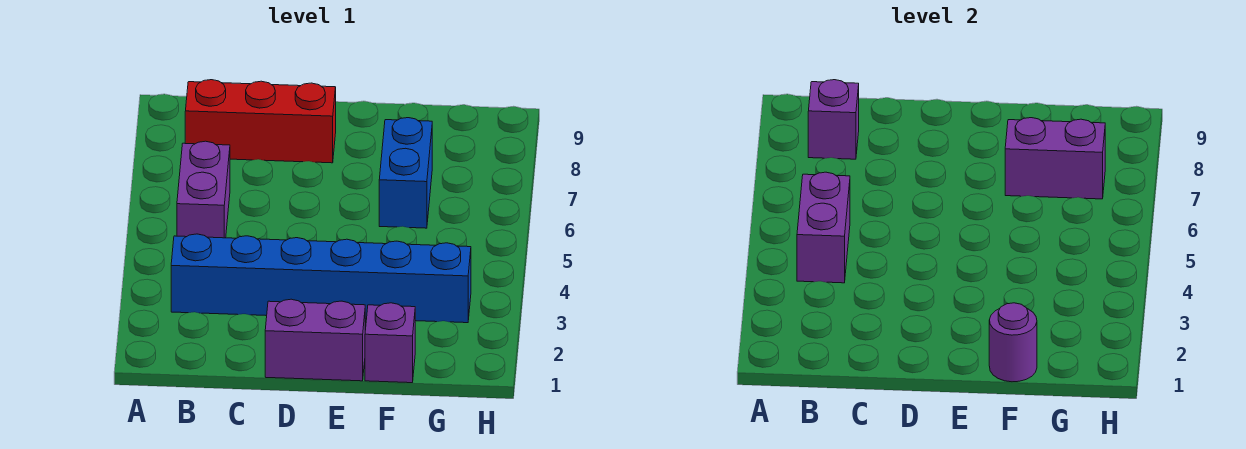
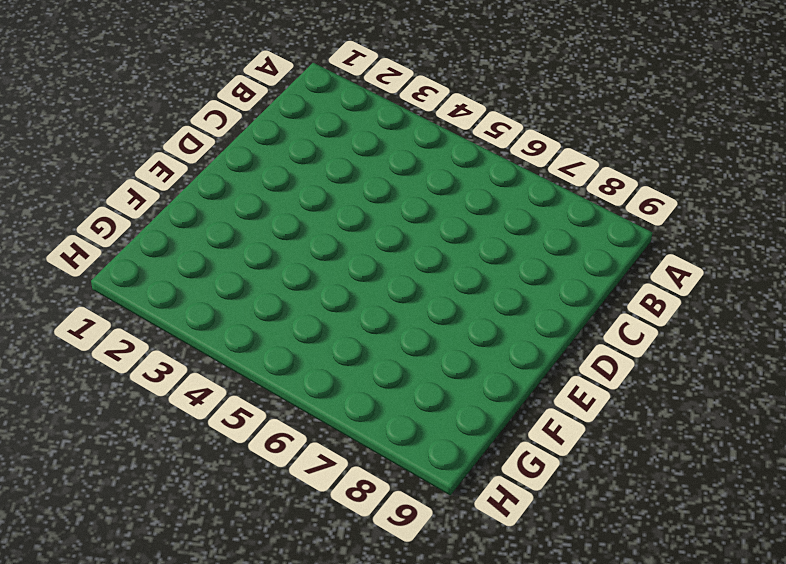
none -> blue 1x6 brick [171,234,471,323]
none -> purple 1x2 brick [177,141,230,238]

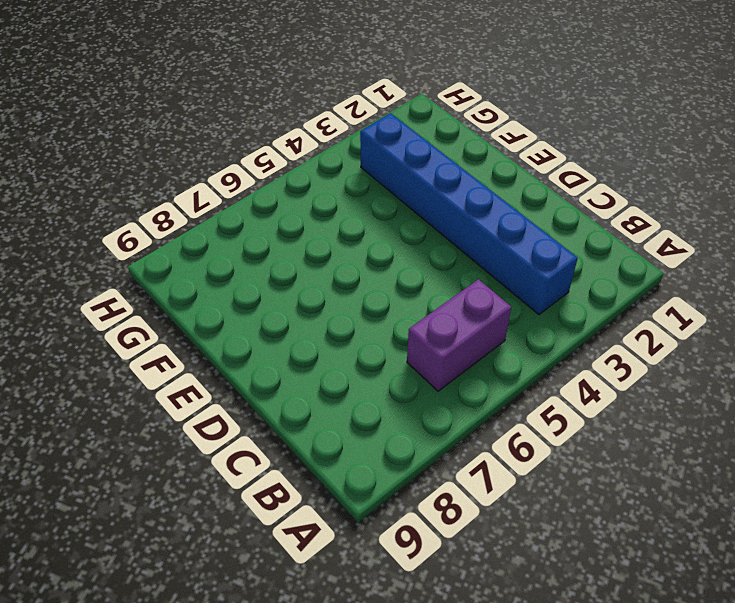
none -> red 1x3 brick [185,80,336,163]
none -> purple 1x2 brick [265,299,365,381]

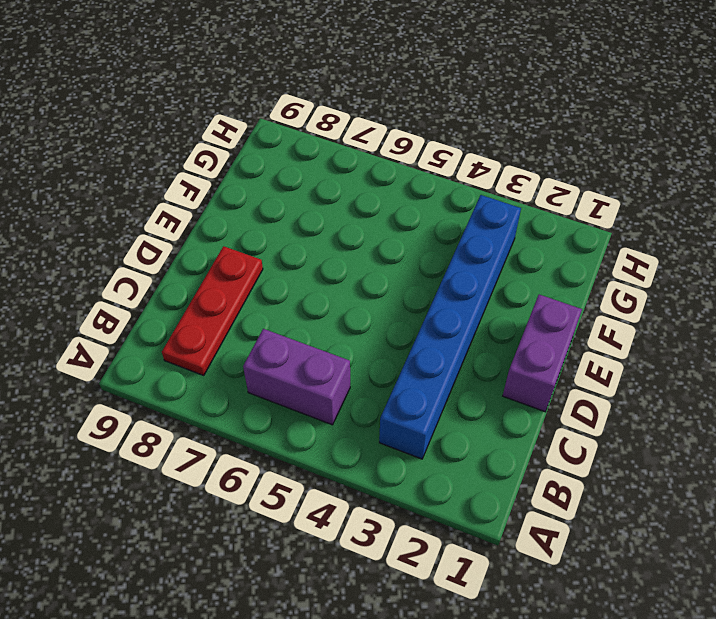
red 1x3 plate [162,246,263,375] -> red 1x3 brick [185,80,336,163]
none -> purple 1x1 brick [365,303,415,383]
none -> blue 1x2 brick [379,118,432,228]

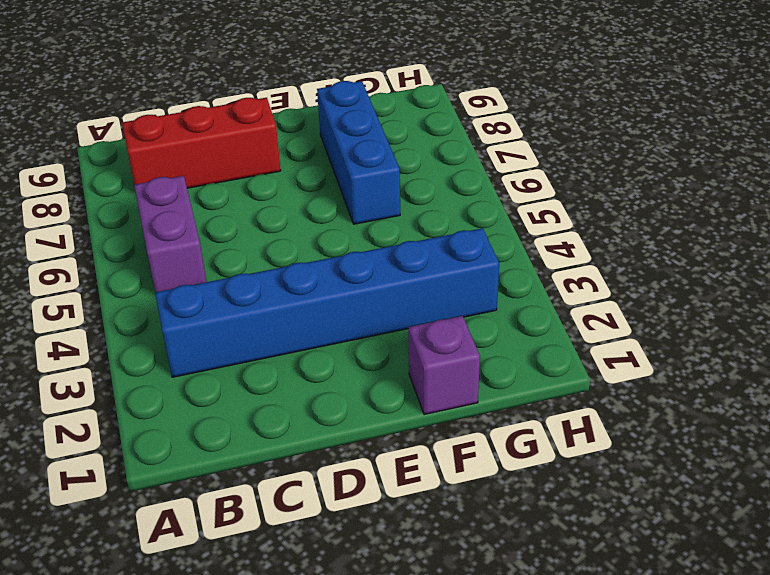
blue 1x3 brick [317,81,400,224] -> blue 1x2 brick [379,118,432,228]
none -> purple 1x2 brick [265,299,365,381]
none -> purple 1x2 brick [797,172,850,283]

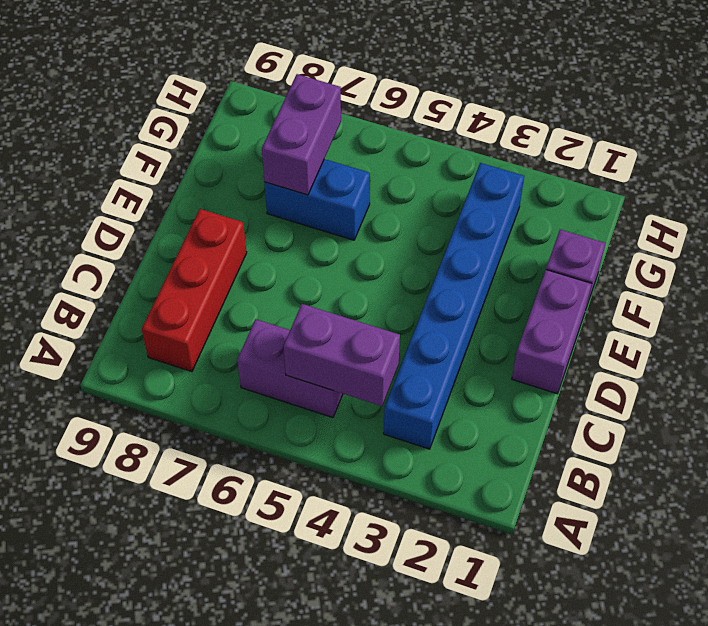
none -> purple 1x1 brick [808,80,859,159]
none -> purple 1x1 round brick [989,303,1037,382]

